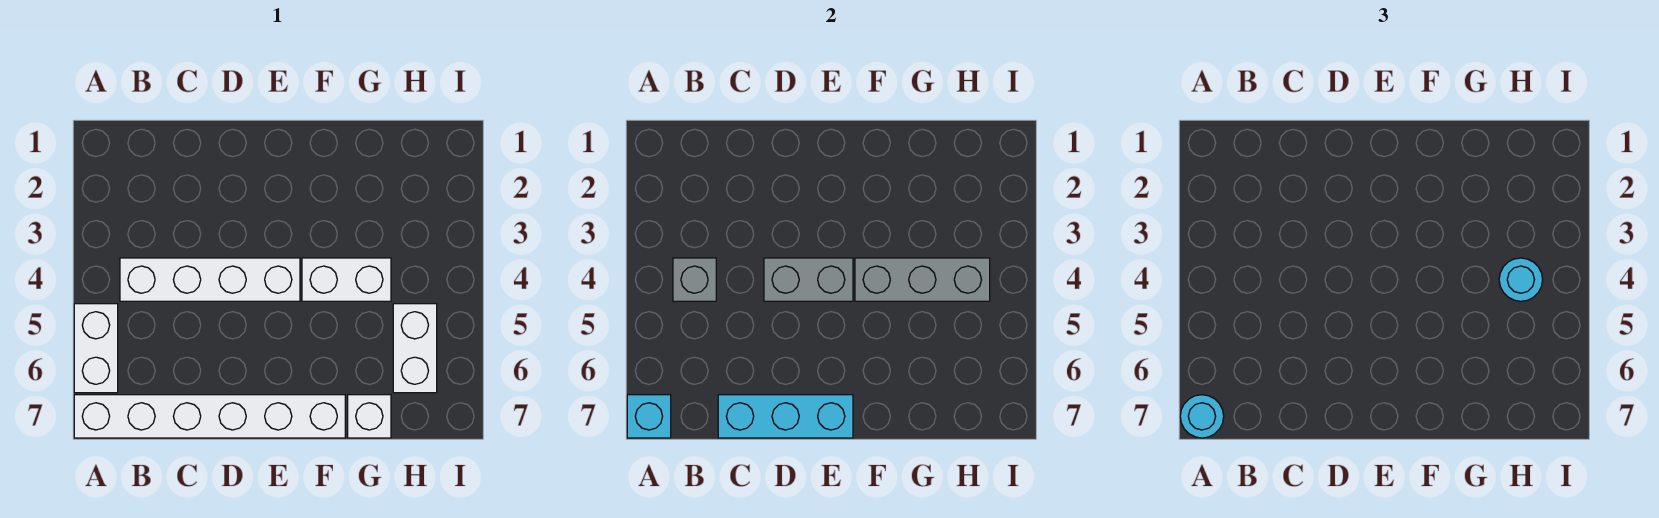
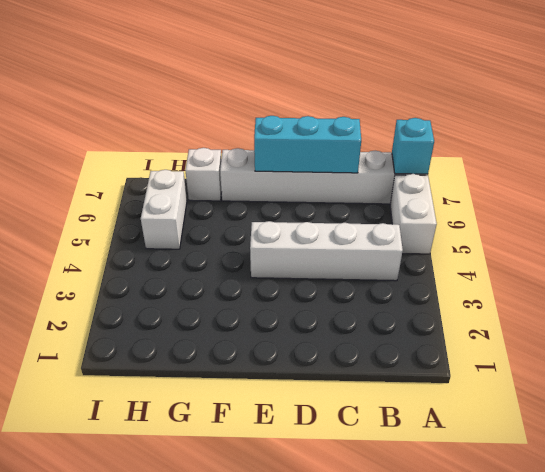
none -> white 1x2 brick [302,258,391,301]
none -> grey 1x1 brick [673,258,716,301]
none -> grey 1x2 brick [764,258,853,301]

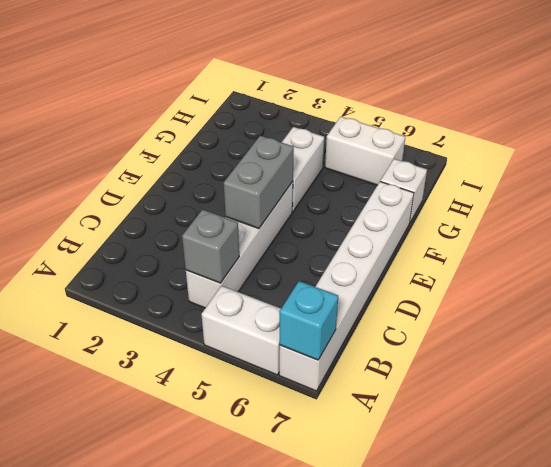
none -> cyan 1x3 brick [718,395,853,438]
none -> grey 1x3 brick [855,258,990,301]
none -> cyan 1x1 round brick [1180,395,1224,438]

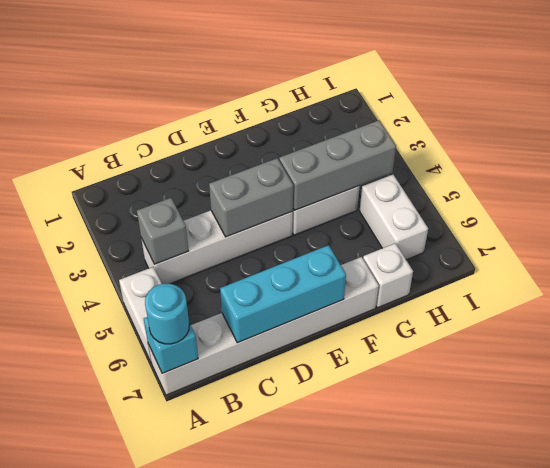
none -> cyan 1x1 round brick [1499,258,1543,301]

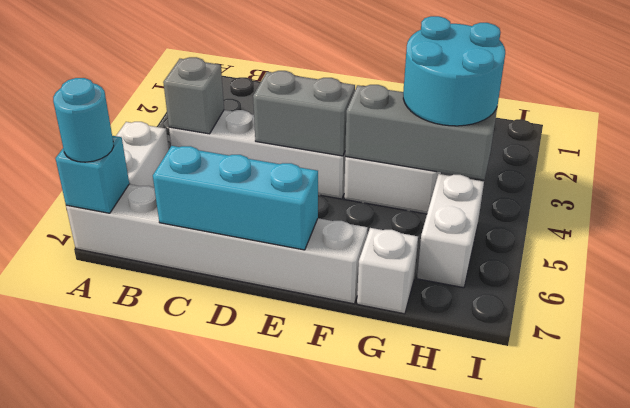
cyan 2x2 round brick [403,16,505,126] -> cyan 1x1 round brick [1499,258,1543,301]

